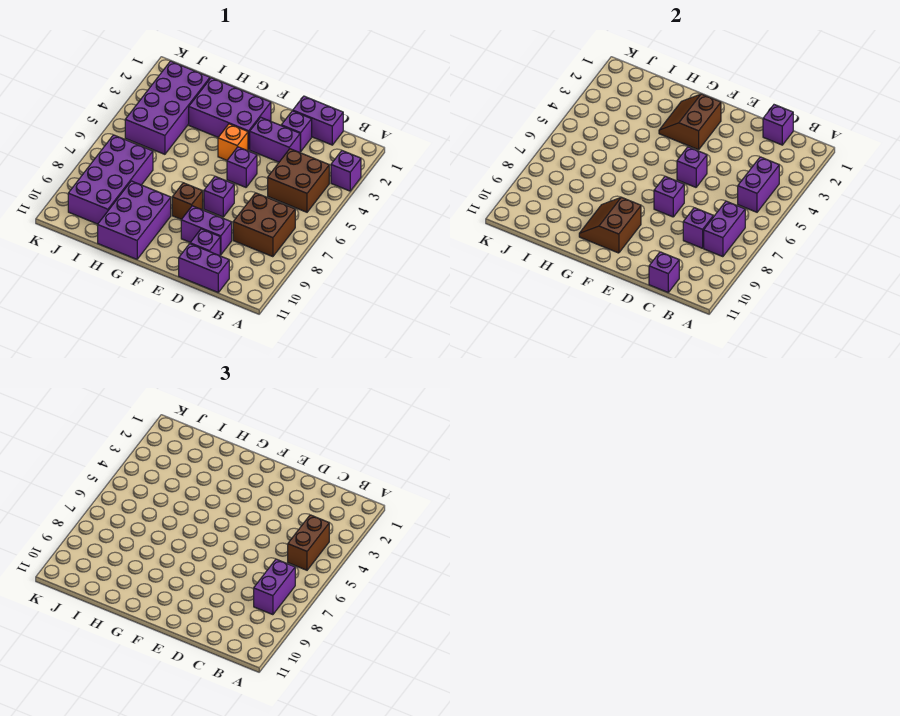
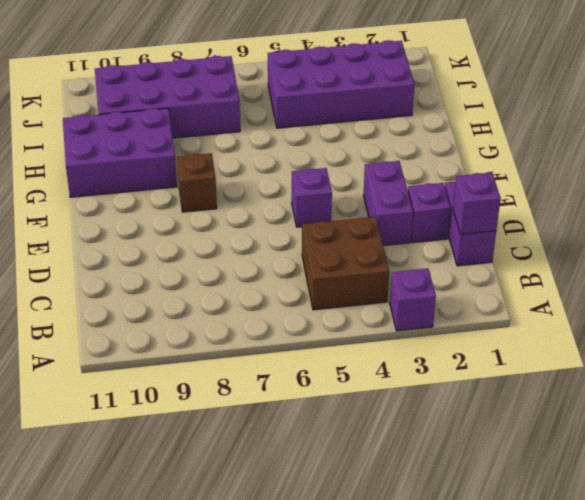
none -> brown 2x2 brick [233,193,295,257]
none -> purple 1x2 brick [179,244,229,292]
none -> purple 1x2 brick [181,206,232,255]

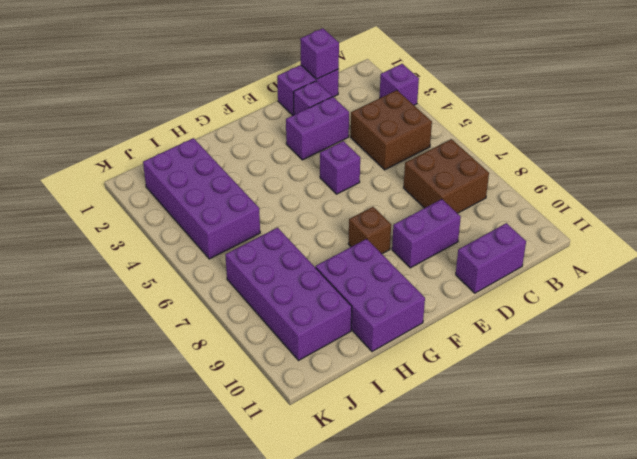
none -> purple 1x1 brick [190,229,220,256]
none -> purple 1x1 brick [204,176,234,217]
none -> purple 2x3 brick [189,78,271,150]

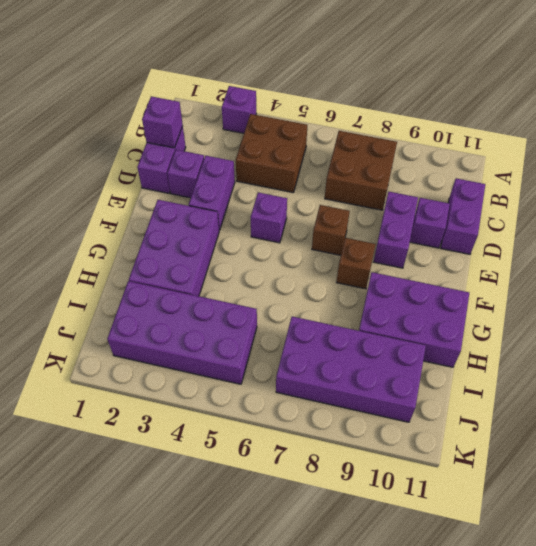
brown 1x1 brick [312,205,350,255] -> purple 1x1 brick [204,176,234,217]
none -> orange 1x1 brick [218,124,248,160]
none -> purple 1x2 brick [738,157,779,212]
none -> purple 1x2 brick [704,201,745,257]

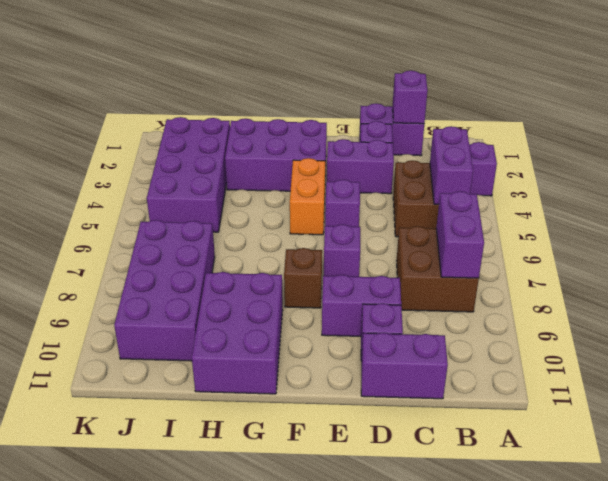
orange 1x2 brick [290,158,325,235] -> orange 1x1 brick [218,124,248,160]
none -> purple 1x1 brick [683,208,713,248]
none -> purple 1x1 brick [649,252,679,292]
none -> purple 1x1 brick [677,147,707,187]

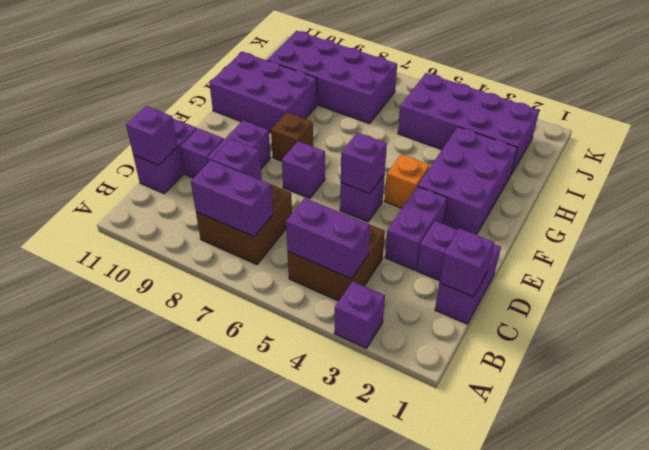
none -> purple 1x1 brick [654,176,684,217]
none -> brown 2x2 slope [659,94,721,150]
none -> brown 2x2 slope [579,197,641,253]

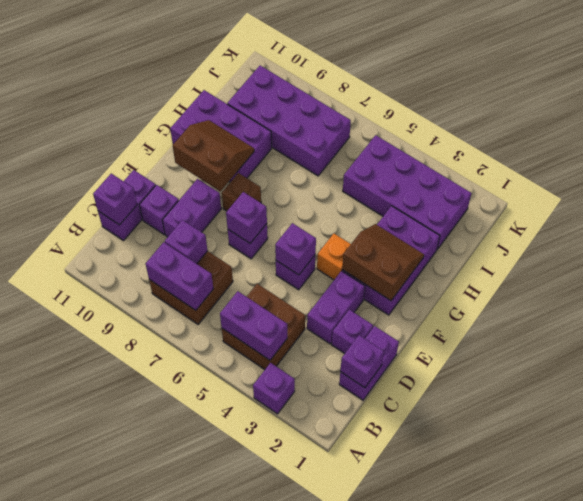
none -> brown 1x2 brick [288,515,329,570]
none -> purple 1x2 brick [254,559,295,615]

